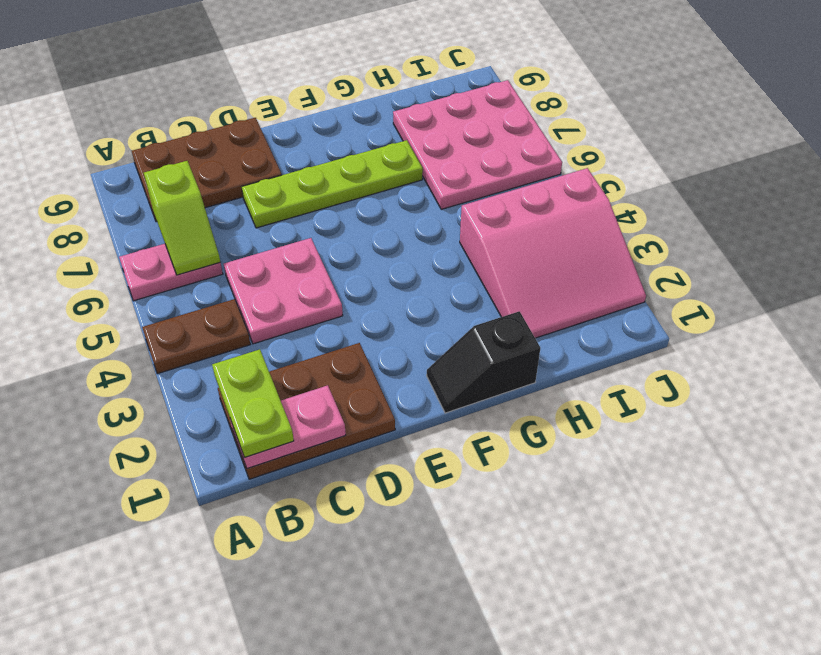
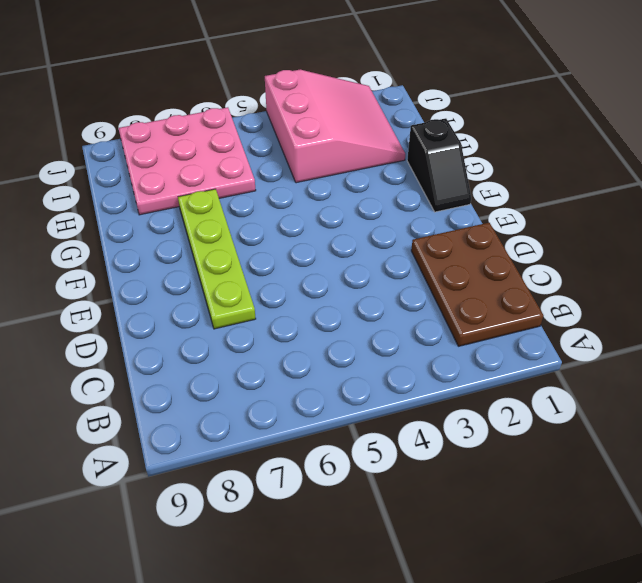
none -> brown 1x2 plate [142,299,250,374]
none -> pink 1x2 plate [119,244,223,301]
none -> brown 2x3 plate [132,118,282,222]

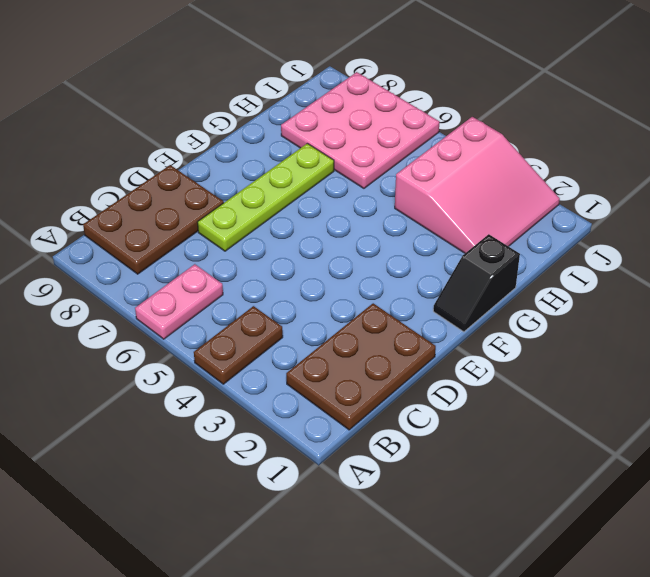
none -> pink 2x2 plate [224,238,343,344]
none -> pink 1x2 plate [230,385,346,469]
none -> lime 1x2 slope [144,161,220,275]

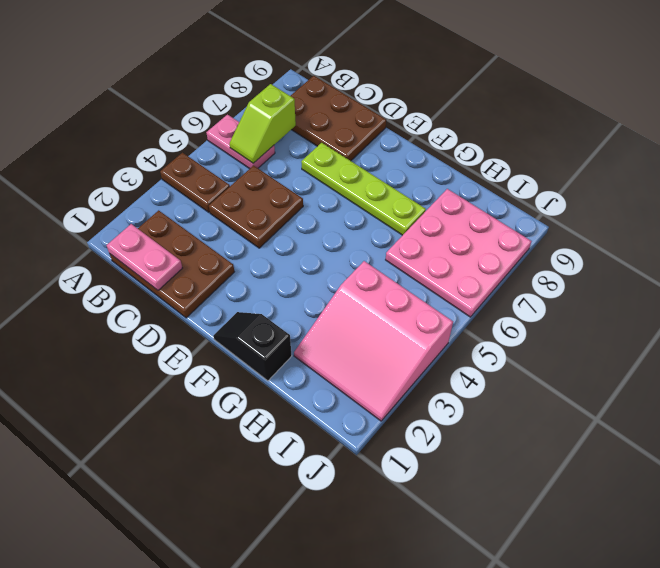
brown 2x2 plate [209,165,303,248] -> pink 2x2 plate [224,238,343,344]
none -> lime 1x2 plate [212,349,294,458]

